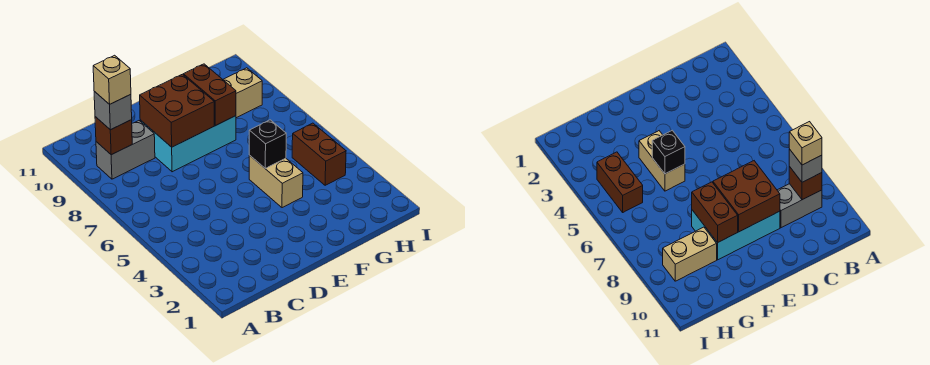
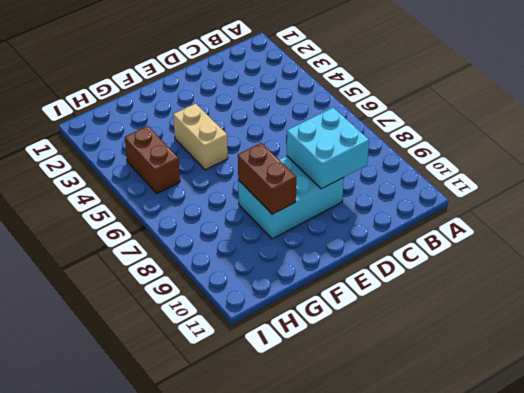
cyan 2x2 brick [287,107,369,189] -> brown 2x2 brick [140,74,214,147]
none -> grey 1x2 brick [96,121,155,179]
none -> tan 1x2 brick [223,68,262,118]

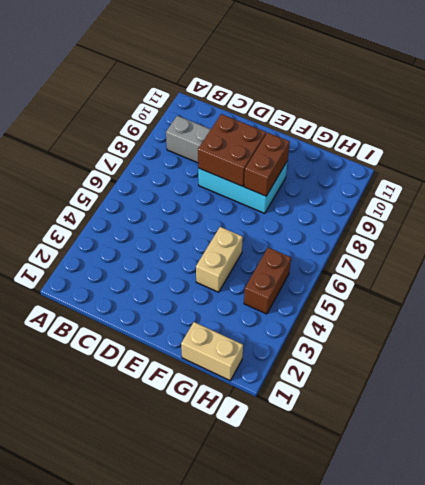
tan 1x2 brick [181,322,243,381] -> tan 1x2 brick moved to [223,68,262,118]
none -> brown 1x1 brick [95,117,132,155]
none -> black 1x1 brick [249,120,286,168]

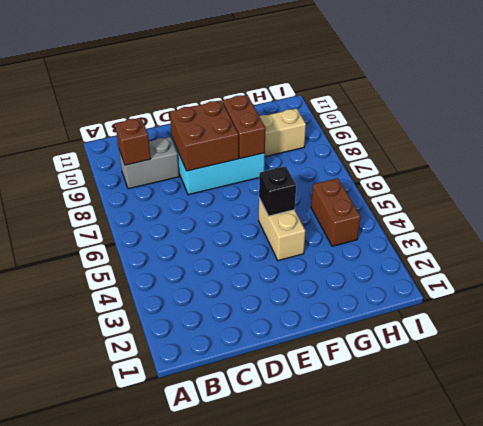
none -> grey 1x1 brick [94,91,132,130]
none -> tan 1x1 brick [93,55,131,104]

